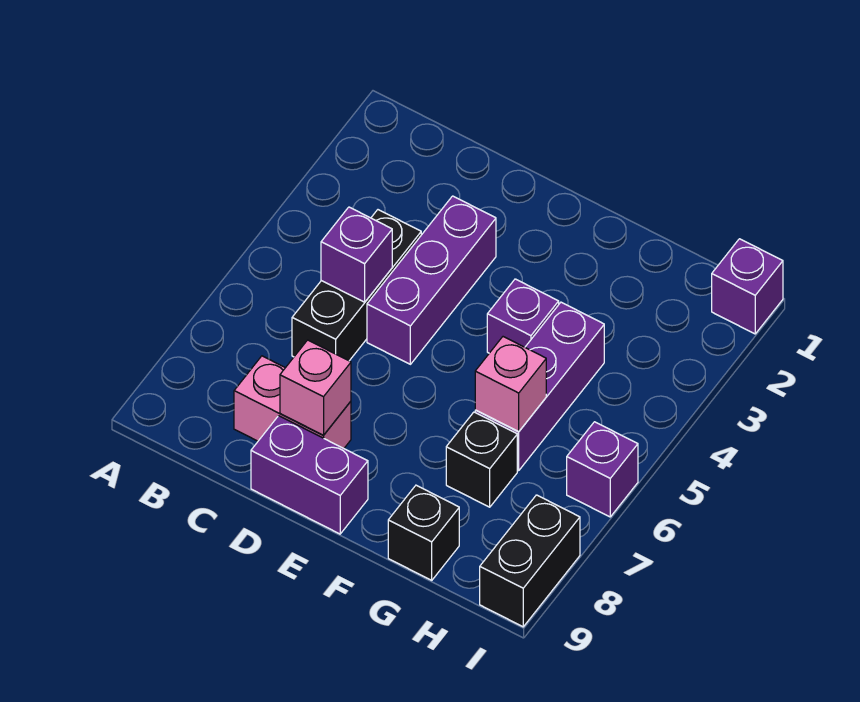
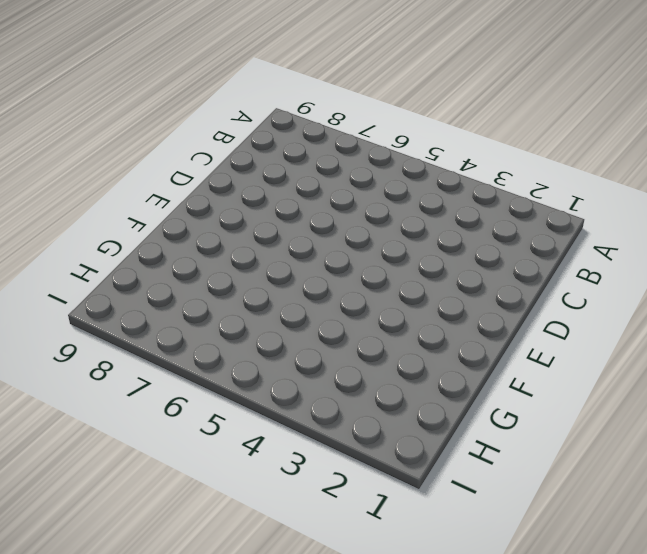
none -> black 1x3 brick [292,210,421,361]
none -> pink 1x2 brick [234,356,351,448]
none -> purple 1x3 brick [367,196,496,364]

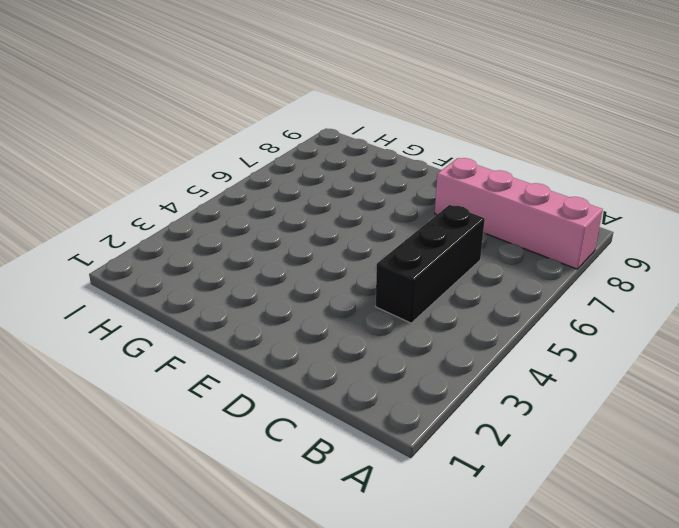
pink 1x4 brick [435,158,603,269] -> pink 1x2 brick [234,356,351,448]
none -> purple 1x3 brick [367,196,496,364]
none -> purple 1x2 brick [251,416,368,534]
none -> purple 1x1 brick [487,279,559,353]

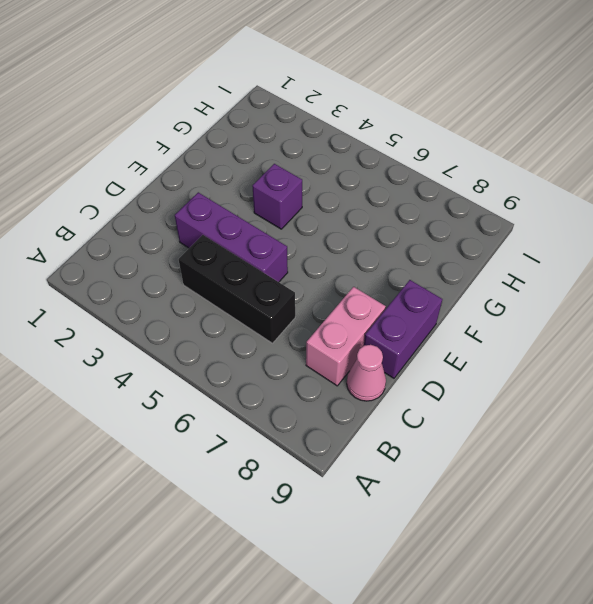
pink 1x1 cone [347,345,386,401] -> none
none -> purple 1x3 brick [475,302,604,471]
none -> black 1x1 brick [446,412,517,507]
none -> black 1x1 brick [388,485,459,580]

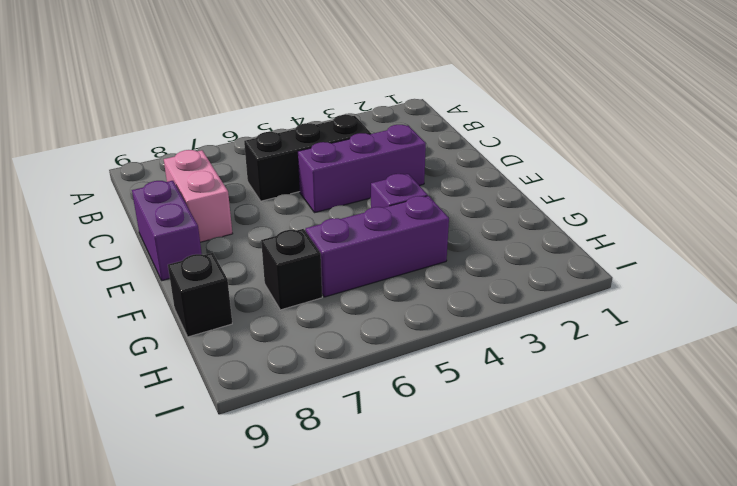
none -> purple 1x1 brick [712,239,783,334]
none -> purple 1x1 brick [567,422,638,517]
none -> black 1x2 brick [480,495,580,627]

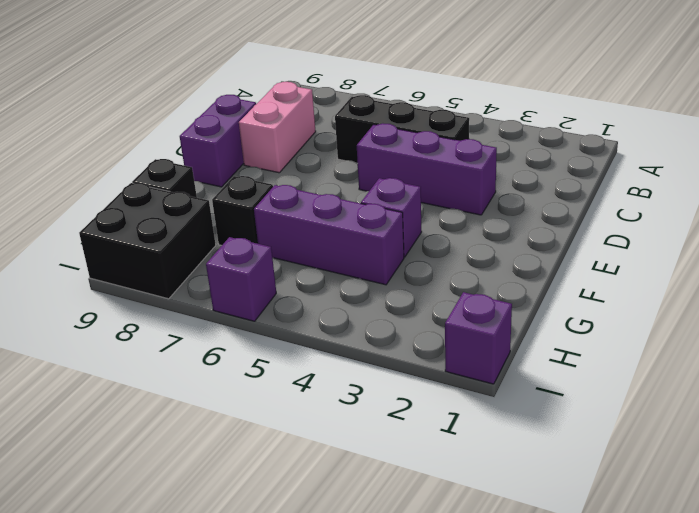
black 2x2 brick [79,183,216,299] -> black 1x2 brick [480,495,580,627]
none -> purple 1x1 brick [321,207,392,302]
none -> pink 1x1 brick [280,340,351,435]
none -> pink 1x1 brick [475,337,546,431]

